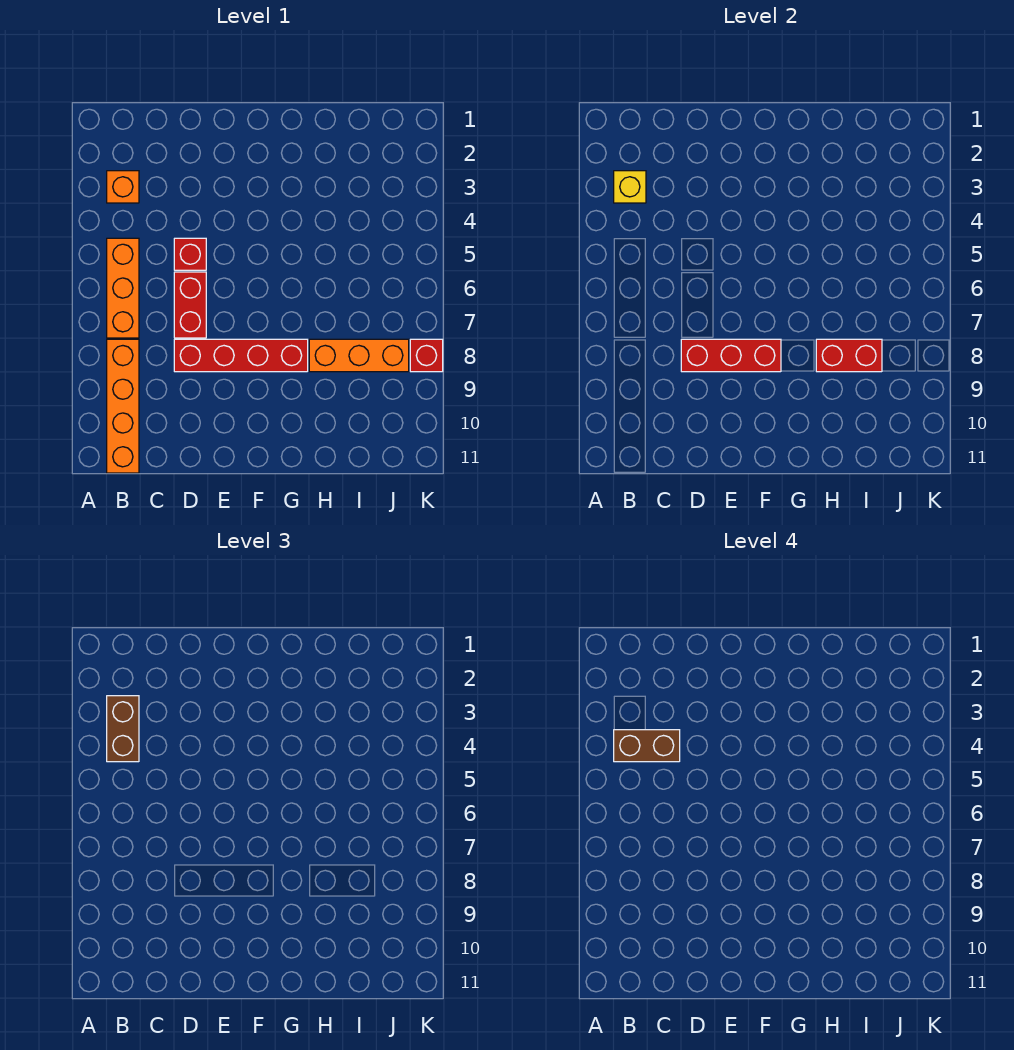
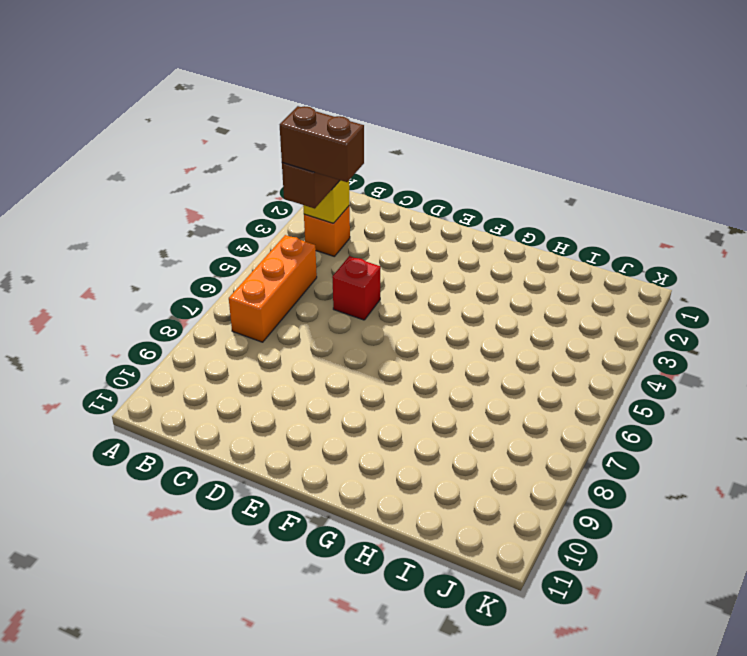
none -> orange 1x4 brick [107,339,139,473]
none -> red 1x2 brick [174,272,206,338]
none -> red 1x4 brick [174,339,308,372]

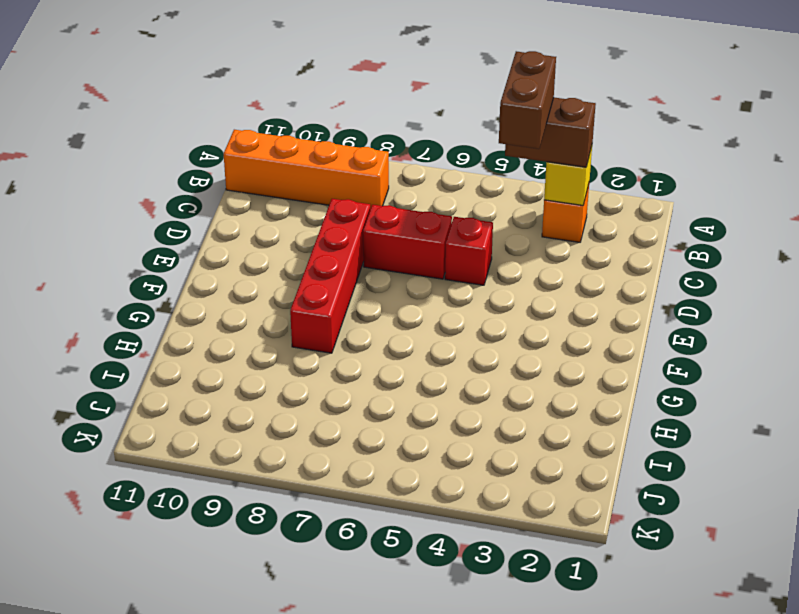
none -> orange 1x3 brick [107,238,139,338]
none -> orange 1x3 brick [309,339,409,372]
none -> red 1x1 brick [410,339,443,372]

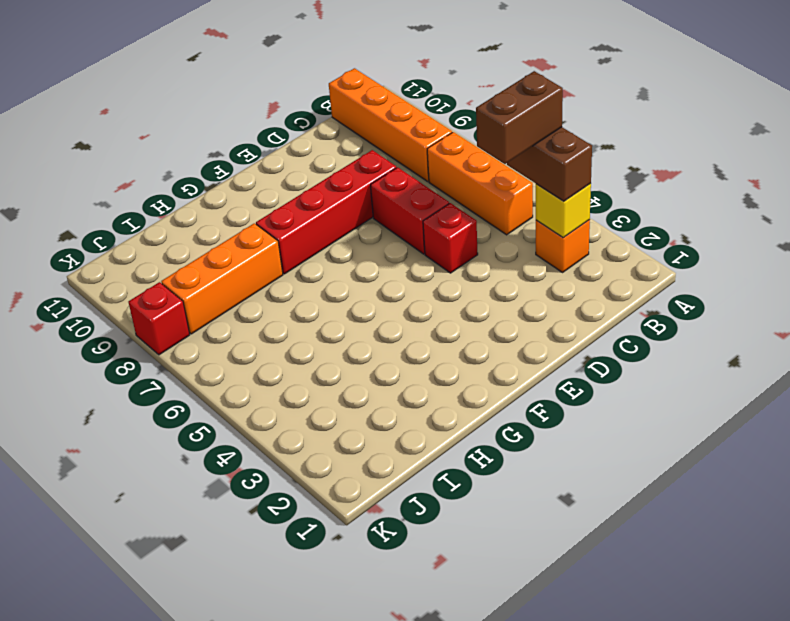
none -> red 1x3 brick [681,339,781,372]
none -> red 1x2 brick [816,339,882,372]

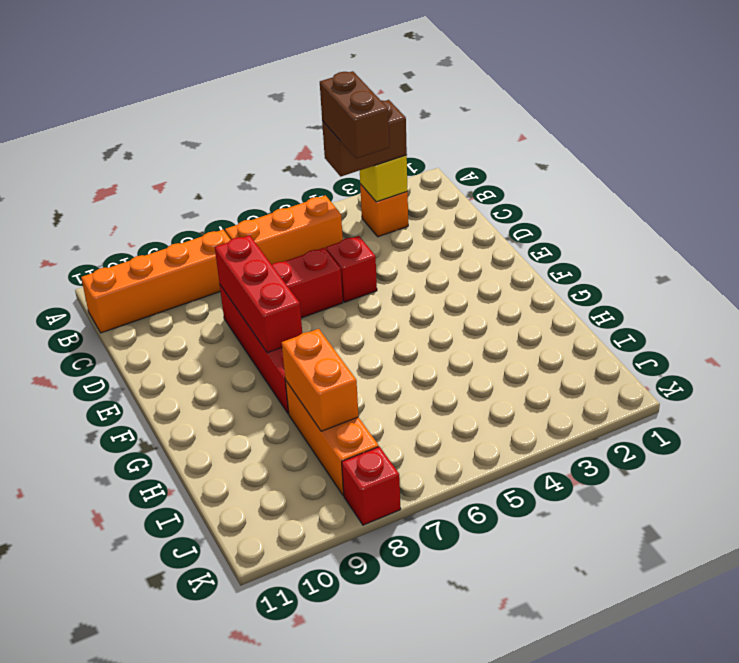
orange 1x2 brick [282,329,359,431] -> red 1x2 brick [816,339,882,372]

